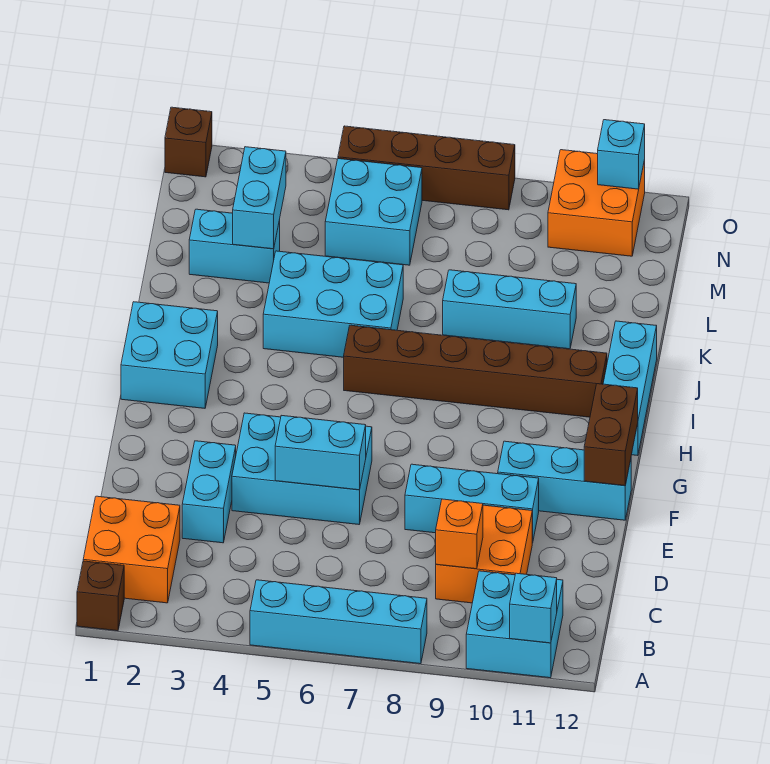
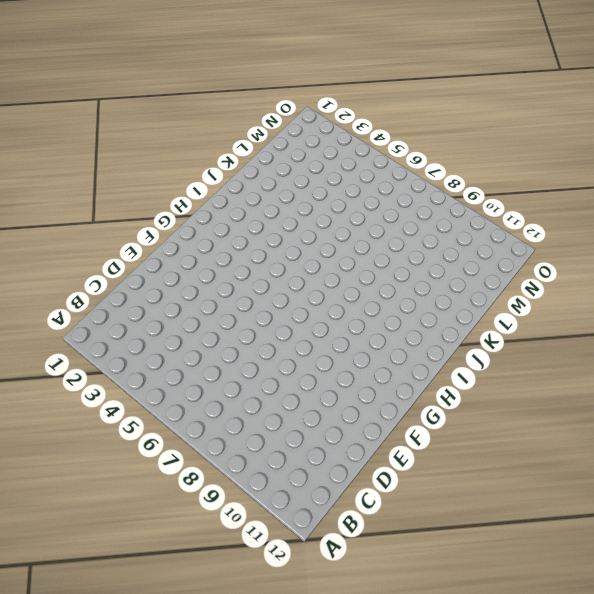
none -> brown 1x1 brick [77,561,124,631]
none -> cyan 1x4 brick [250,580,427,664]
none -> cyan 2x2 brick [466,571,563,678]

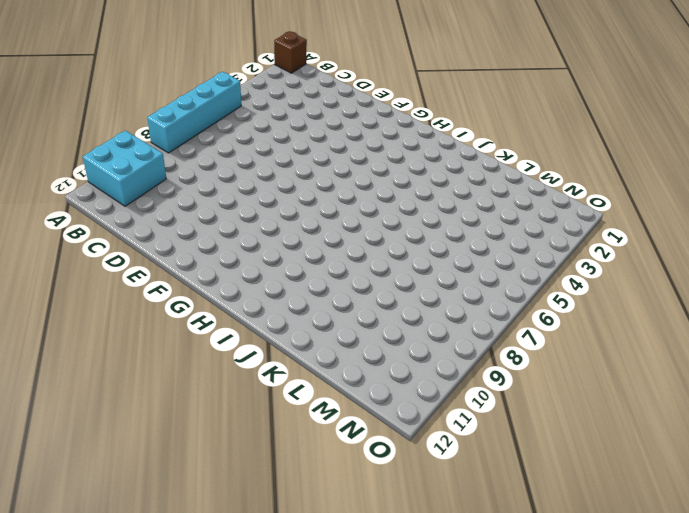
none -> orange 2x2 brick [83,496,180,603]
none -> orange 2x2 brick [436,505,532,603]
none -> cyan 1x2 brick [182,441,236,543]

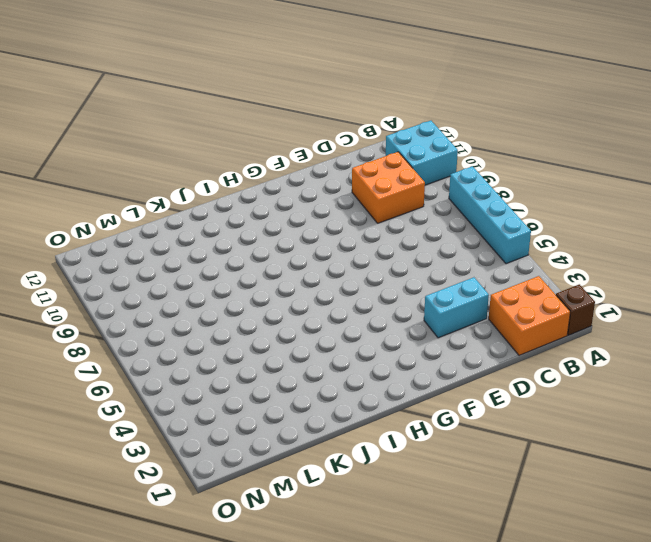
none -> cyan 2x3 brick [232,413,372,524]
none -> cyan 1x3 brick [405,464,539,543]
none -> cyan 1x3 brick [498,441,631,520]

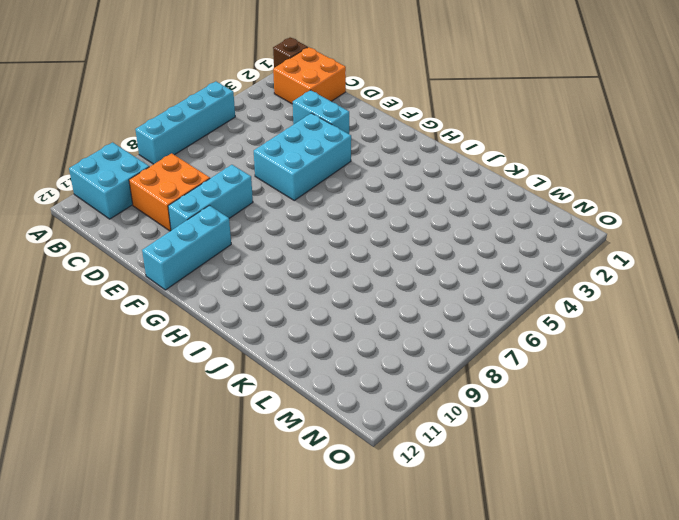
none -> cyan 2x2 brick [121,302,218,408]
none -> cyan 1x3 brick [603,321,657,456]
none -> brown 1x6 brick [344,325,607,417]

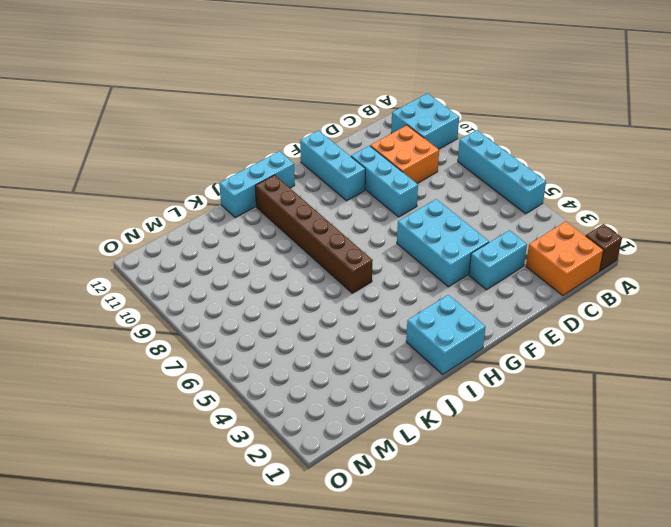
none -> cyan 2x3 brick [263,251,403,357]
none -> cyan 1x3 brick [443,270,576,349]
none -> cyan 1x2 brick [189,209,280,283]

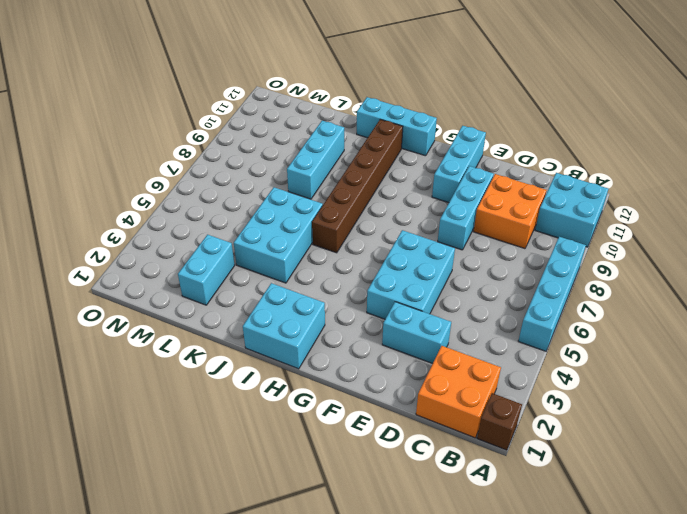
none -> cyan 2x2 brick [325,159,422,265]
none -> orange 2x2 brick [548,150,645,256]
none -> brown 1x1 brick [165,107,212,177]

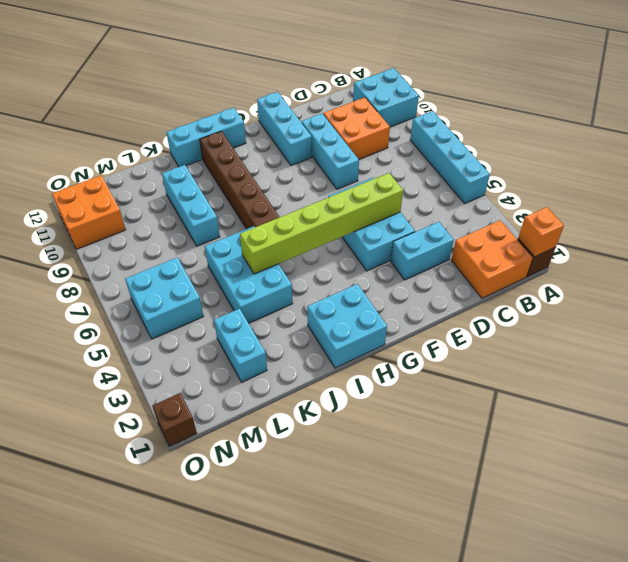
orange 1x1 brick [518,207,564,257] -> orange 1x1 brick moved to [436,499,483,569]
lime 1x6 brick [240,173,403,274] -> cyan 1x2 brick [275,415,366,490]
none -> brown 1x4 brick [338,126,515,210]
none -> cyan 1x1 brick [510,573,557,643]
none -> brown 1x2 brick [584,384,638,486]

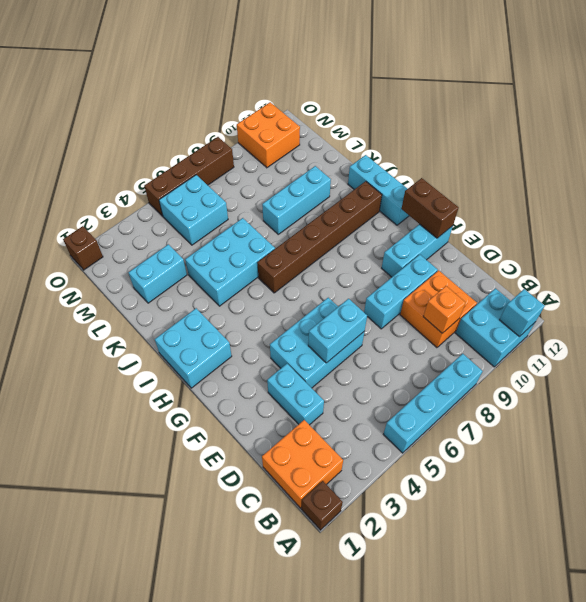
none -> cyan 1x2 brick [233,147,286,249]
none -> cyan 1x1 brick [598,120,645,189]

